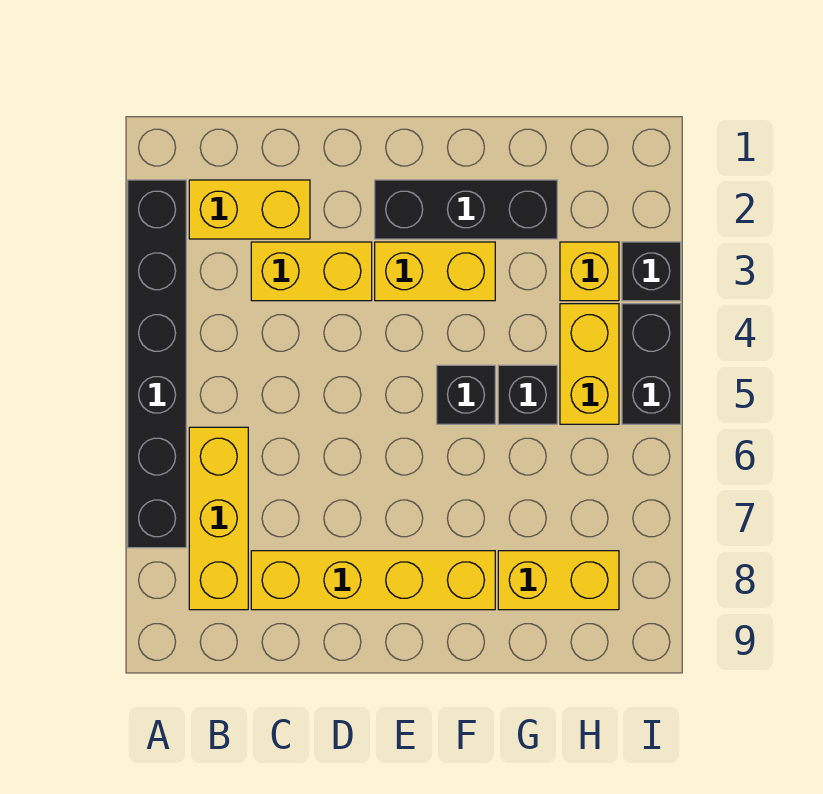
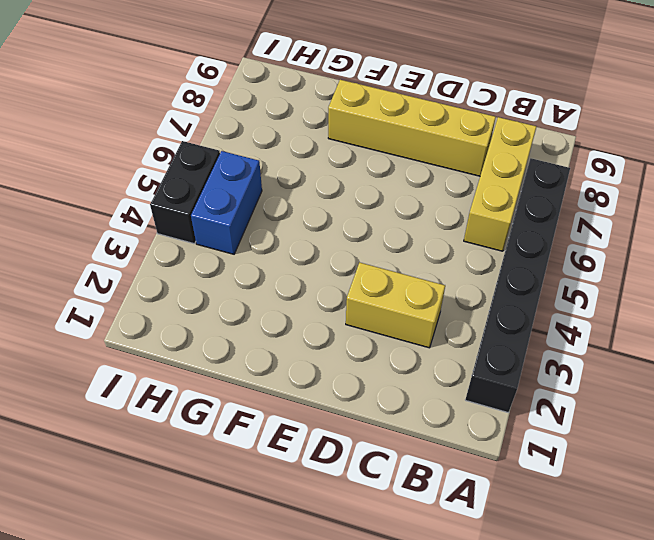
blue 1x2 brick [191,151,262,254] -> yellow 1x2 brick [560,304,619,424]
none -> yellow 1x2 brick [189,180,310,239]
none -> black 1x3 brick [375,180,557,239]
none -> yellow 1x2 brick [375,242,495,301]

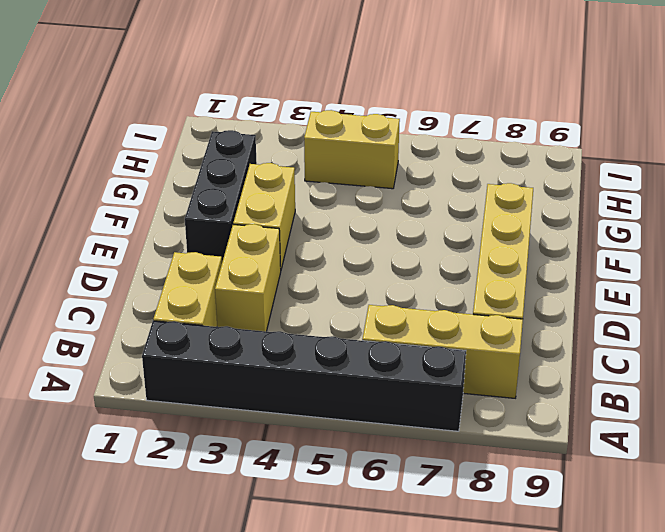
none -> black 1x1 brick [437,365,495,424]
none -> black 1x1 brick [498,365,557,424]
none -> yellow 1x2 brick [498,551,619,610]

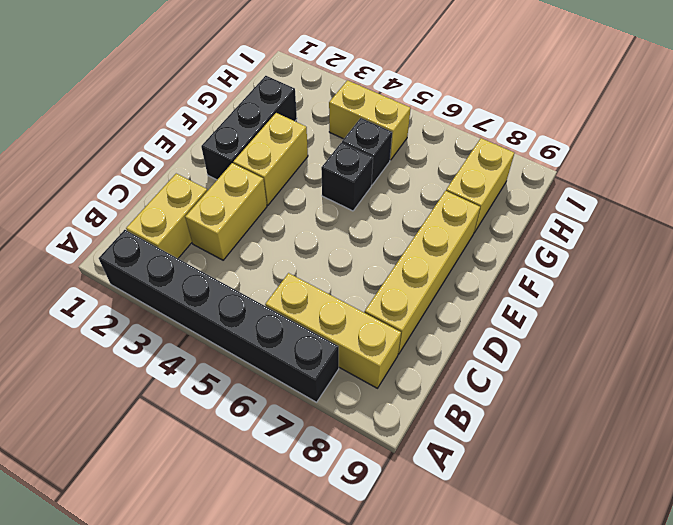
none -> yellow 1x1 brick [560,242,619,301]
none -> black 1x1 brick [622,242,681,301]
none -> black 1x2 brick [622,304,681,424]

